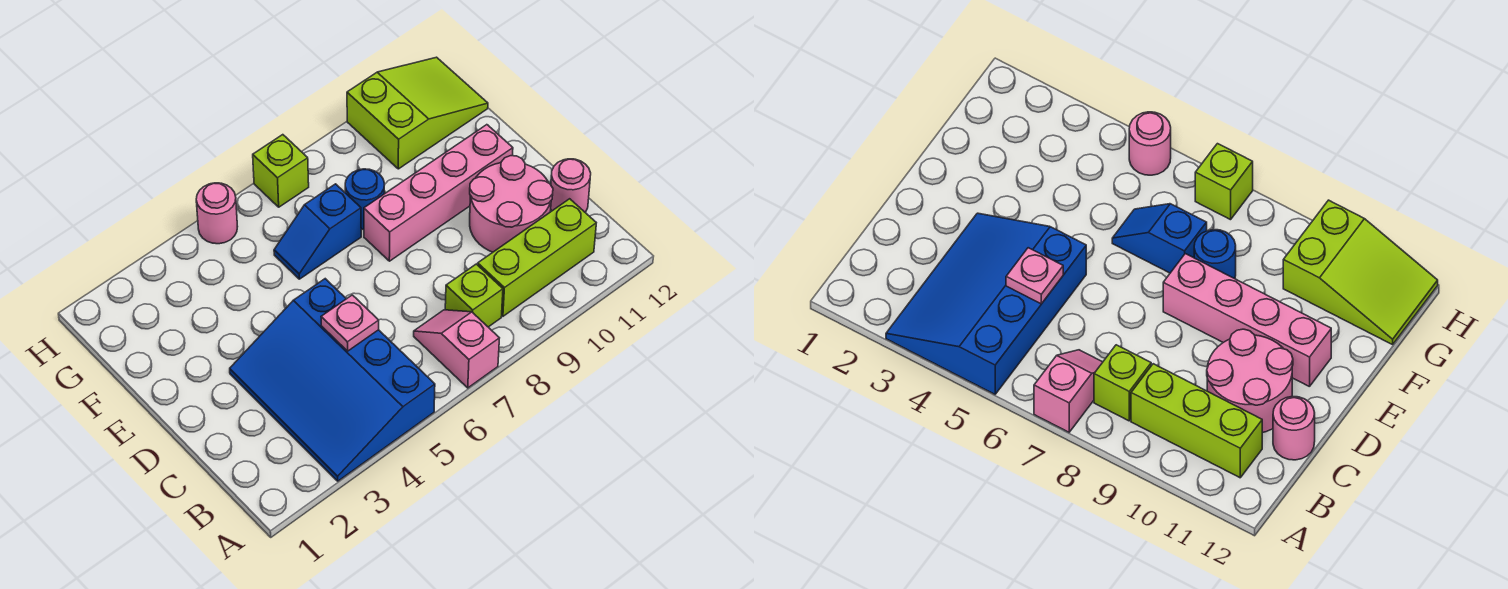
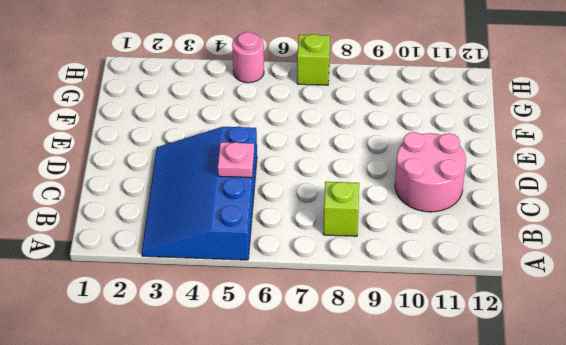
none -> pink 1x2 slope [414,310,499,388]
none -> lime 1x3 brick [478,199,596,316]
none -> pink 1x1 round brick [551,159,591,212]

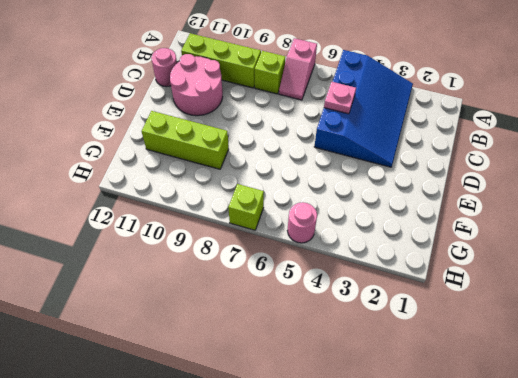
lime 1x3 brick [142,111,229,169] -> none
none -> pink 1x4 brick [364,125,513,261]
none -> blue 1x2 slope [274,184,361,279]
none -> blue 1x1 round brick [345,169,384,230]

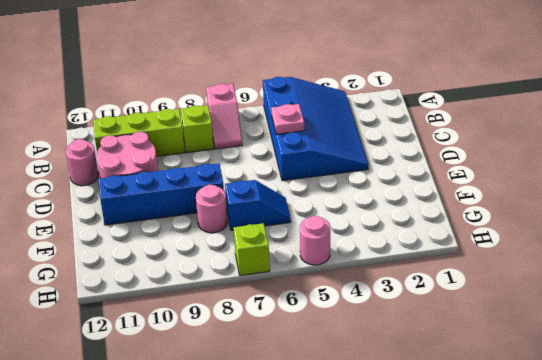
blue 1x4 brick [99,163,224,225] -> pink 1x4 brick [364,125,513,261]
pink 1x1 round brick [196,185,227,233] -> blue 1x1 round brick [345,169,384,230]
none -> lime 2x3 slope [347,57,488,169]

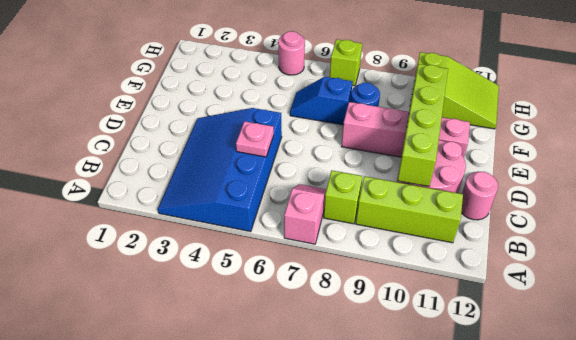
lime 1x4 brick [398,64,448,186] -> none

